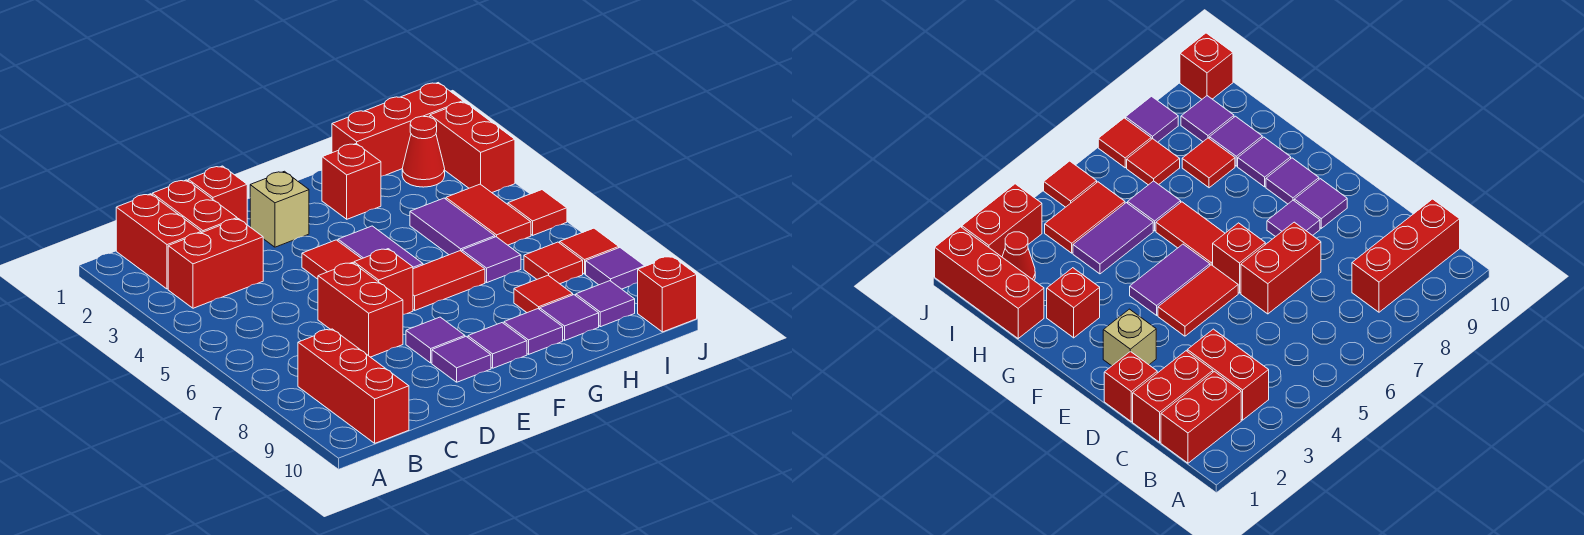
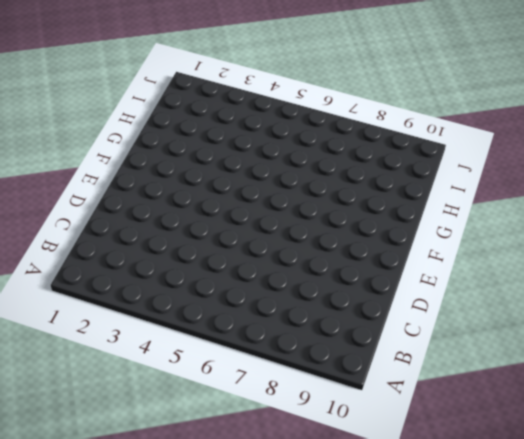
none -> red 1x2 brick [116,194,201,289]
none -> red 1x2 brick [168,219,263,308]
none -> red 1x3 brick [298,329,409,443]
none -> red 1x2 brick [152,180,237,233]

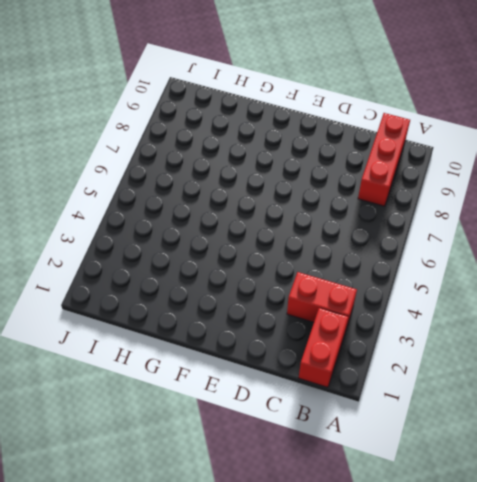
none -> red 1x2 brick [152,180,237,233]
none -> red 1x1 brick [188,166,247,224]
none -> red 1x2 brick [318,263,403,357]
none -> tan 1x1 brick [250,171,309,247]

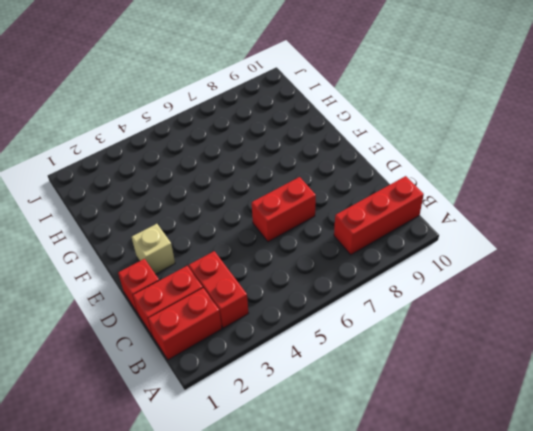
none -> red 1x2 tile [302,240,361,279]
none -> red 1x1 brick [354,249,413,314]
none -> purple 1x1 tile [406,317,465,363]
none -> purple 1x1 tile [432,337,491,382]

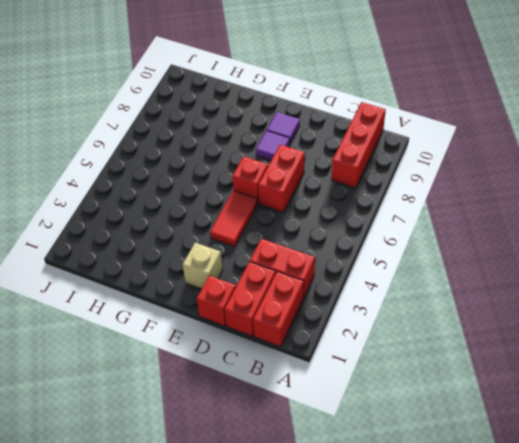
none -> purple 1x2 tile [338,226,423,269]
none -> red 1x2 tile [413,251,485,310]
none -> purple 1x1 tile [468,323,527,368]
none -> red 1x1 brick [322,144,381,219]

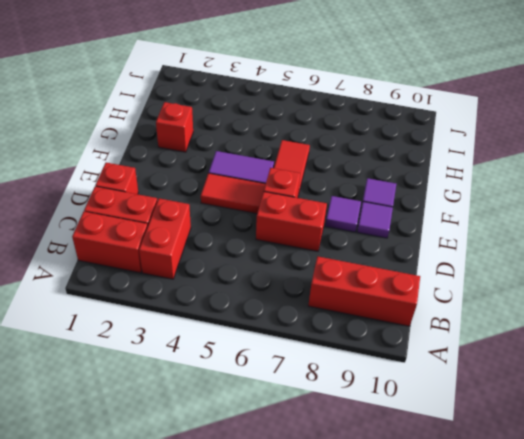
none -> tan 1x1 brick [250,171,309,247]
none -> purple 1x1 tile [504,309,563,354]
none -> red 1x3 brick [332,83,463,176]
none -> purple 1x2 tile [410,198,495,255]

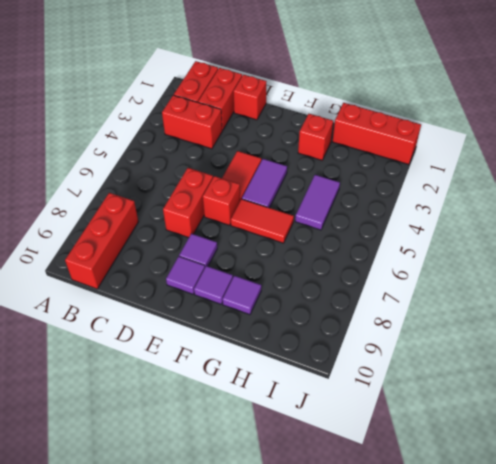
none -> tan 1x1 brick [250,171,309,247]
none -> purple 1x1 tile [462,237,521,282]
none -> red 1x1 tile [514,275,573,313]
none -> purple 1x1 tile [540,295,599,340]

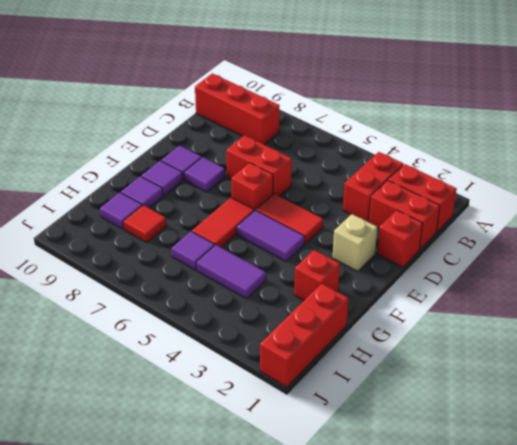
none -> red 1x1 cone [402,116,445,187]
none -> red 1x2 tile [446,184,531,245]
none -> red 1x1 tile [524,242,583,284]
none -> purple 1x1 tile [576,281,635,327]

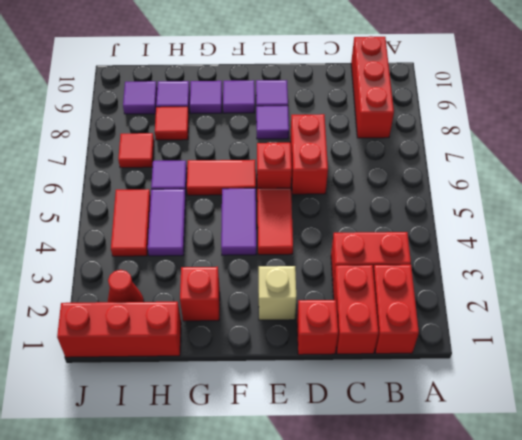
none -> red 1x2 brick [430,102,515,193]
none -> red 1x1 tile [508,190,567,235]
none -> red 1x1 tile [560,228,619,274]
none -> purple 1x1 tile [586,248,645,289]

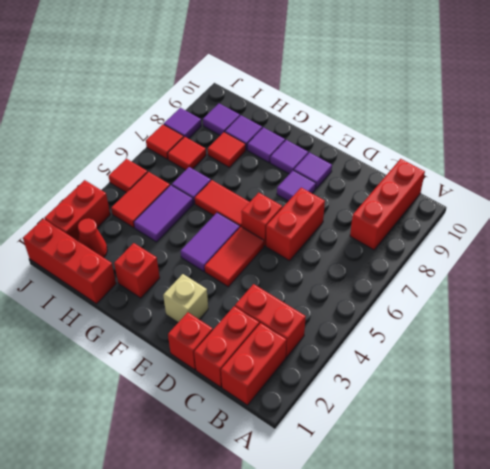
none -> red 1x1 brick [638,256,697,332]

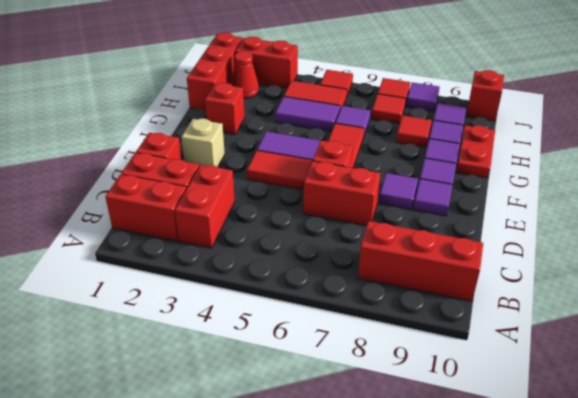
red 1x2 plate [456,125,495,178] -> none

